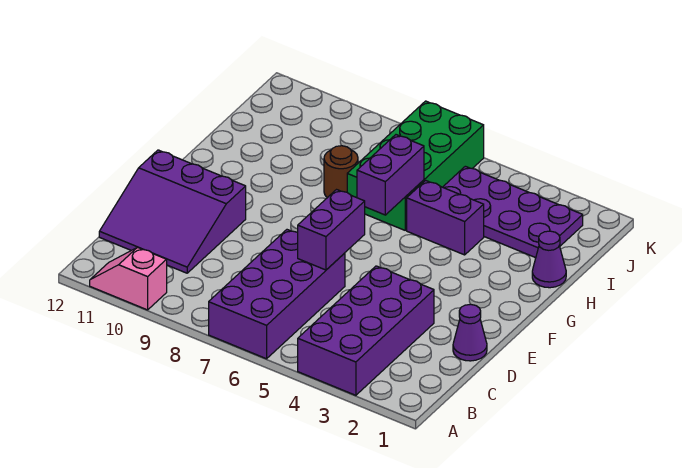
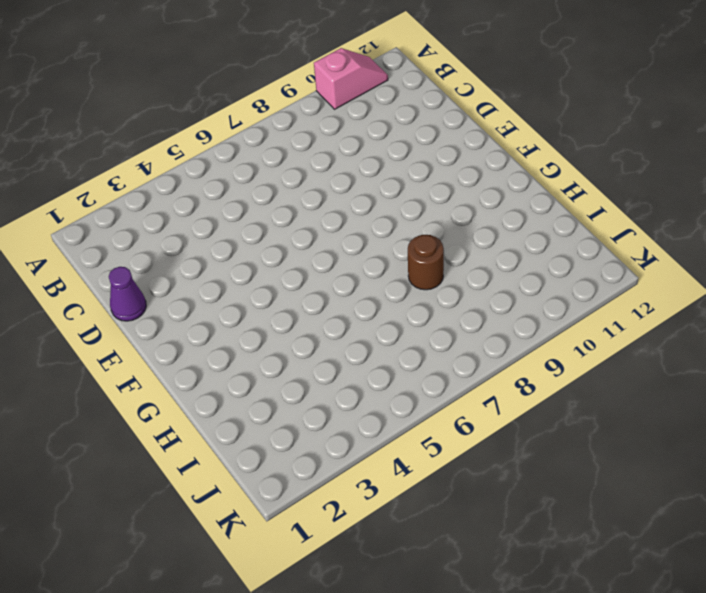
none -> purple 2x4 brick [298,266,434,395]
none -> purple 2x4 brick [209,230,345,359]
none -> purple 3x3 slope [99,150,246,273]

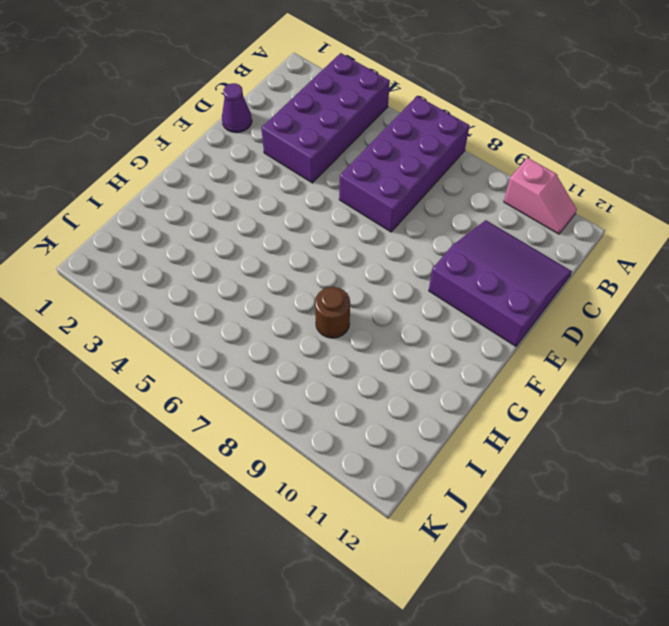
none -> purple 1x1 cone [532,231,566,288]
none -> purple 1x2 brick [407,180,484,255]
none -> green 2x4 brick [347,101,484,230]

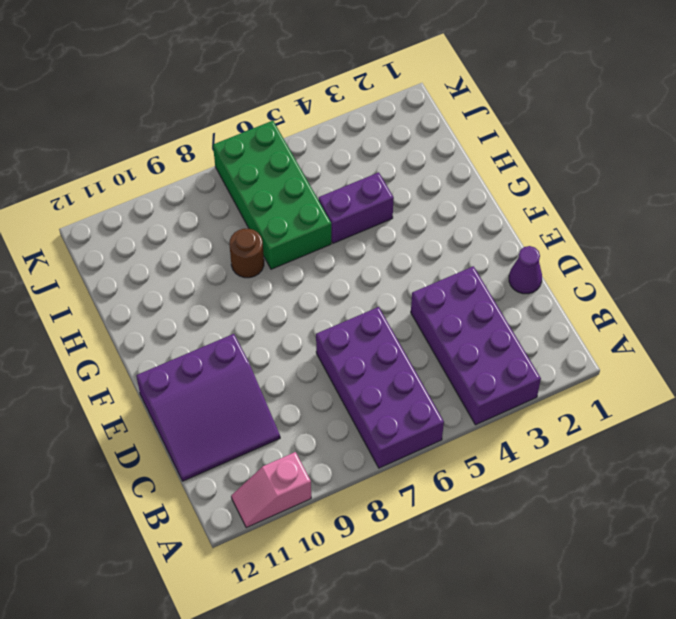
none -> purple 1x1 cone [532,231,566,288]
none -> purple 2x4 plate [443,166,583,258]
none -> purple 1x2 brick [298,190,365,270]

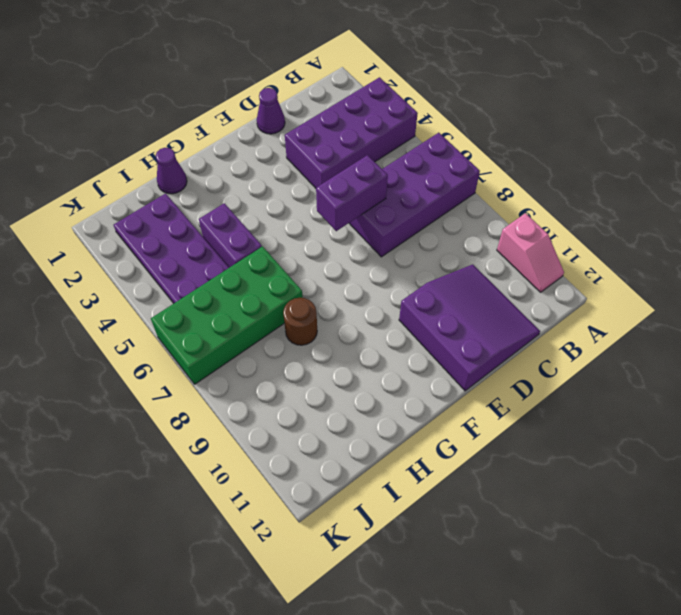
none -> purple 1x2 brick [357,135,424,215]

